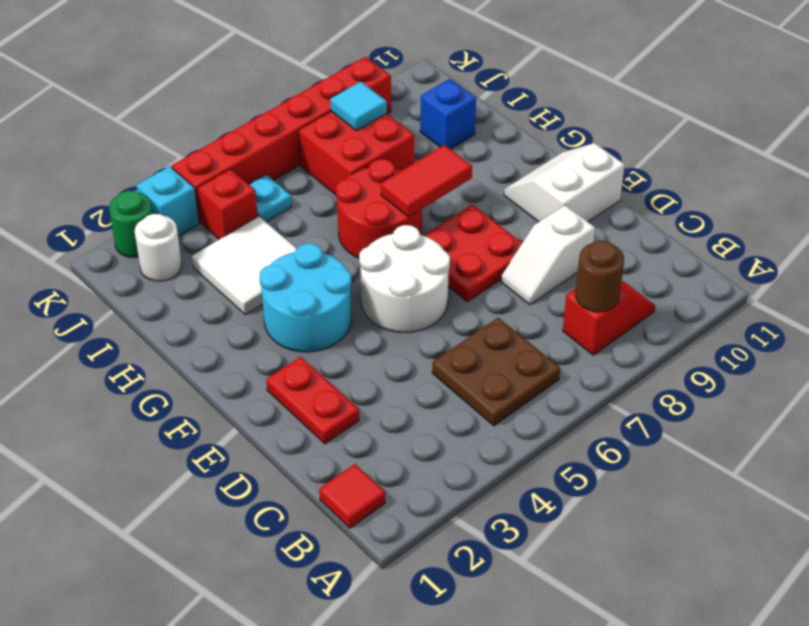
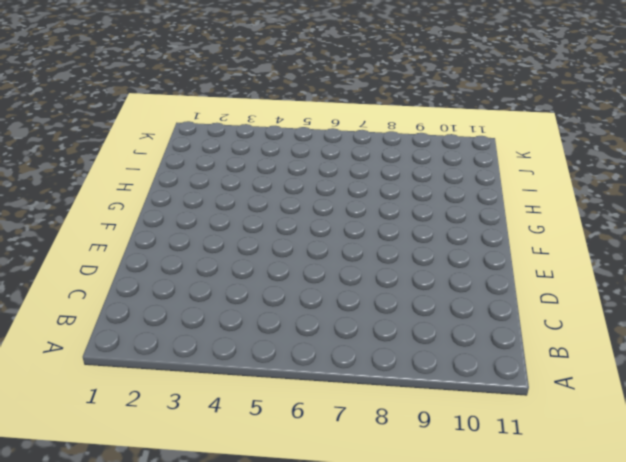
none -> red 1x1 tile [319,464,385,528]
none -> brown 2x2 plate [432,318,560,426]
none -> red 1x2 slope [563,281,655,355]

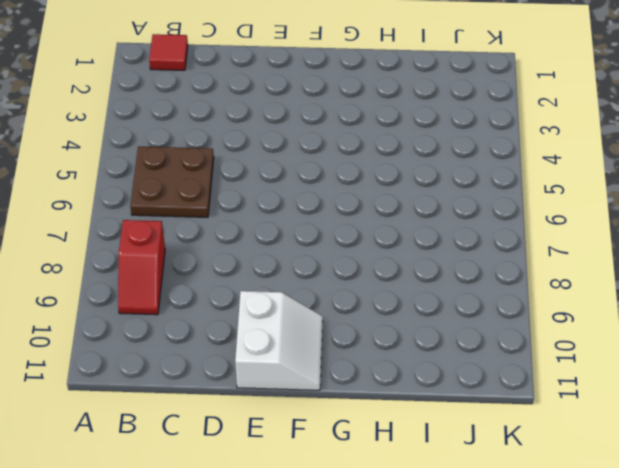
none -> red 1x2 plate [266,357,359,444]
none -> white 1x2 slope [501,205,595,305]
none -> white 2x2 round brick [359,225,450,332]

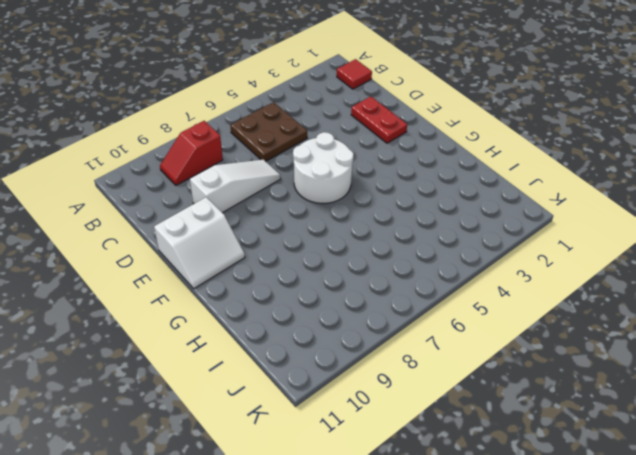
white 1x3 slope [190,159,281,213] -> white 1x2 slope [501,205,595,305]
none -> red 2x2 plate [423,205,522,302]
none -> cyan 2x2 round brick [260,243,352,352]
none -> red 2x2 round brick [336,159,422,258]

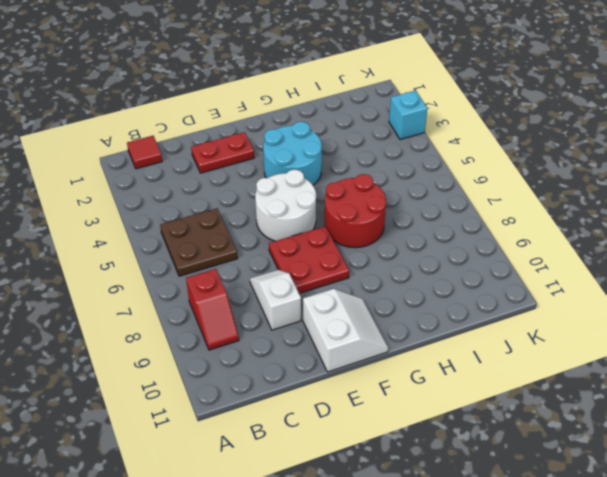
none -> white 2x2 tile [192,216,297,315]
none -> red 2x2 brick [299,111,414,195]
none -> blue 1x1 brick [420,79,476,149]

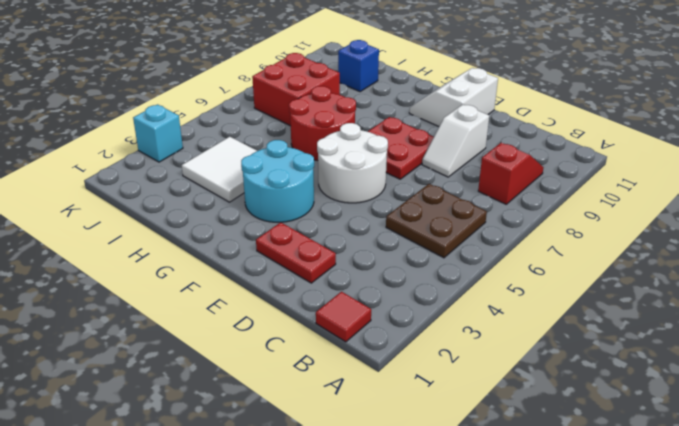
none -> white 1x1 round brick [135,214,182,281]
none -> red 1x1 brick [197,169,258,239]
none -> cyan 1x1 plate [249,175,292,222]

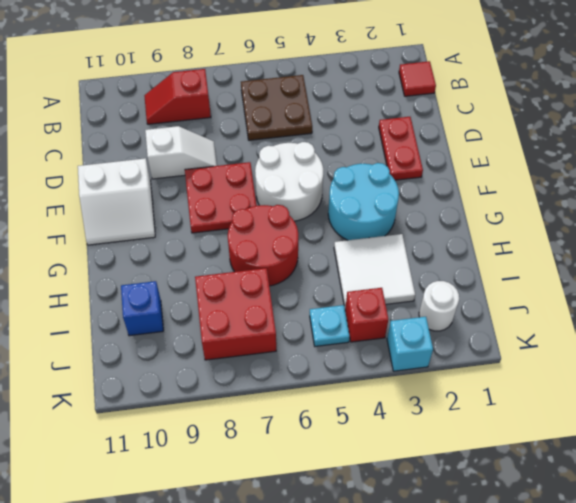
none -> green 1x1 round brick [109,191,152,258]
none -> red 1x6 brick [172,57,391,223]
none -> brown 1x1 round brick [576,241,624,312]

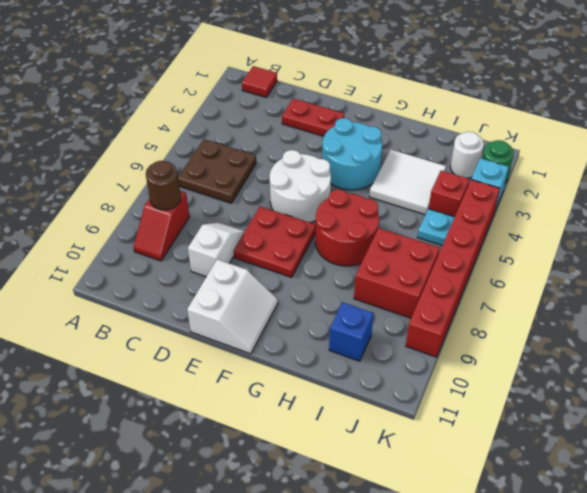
none -> red 1x2 tile [381,145,472,217]
none -> cyan 1x1 tile [330,82,387,131]

